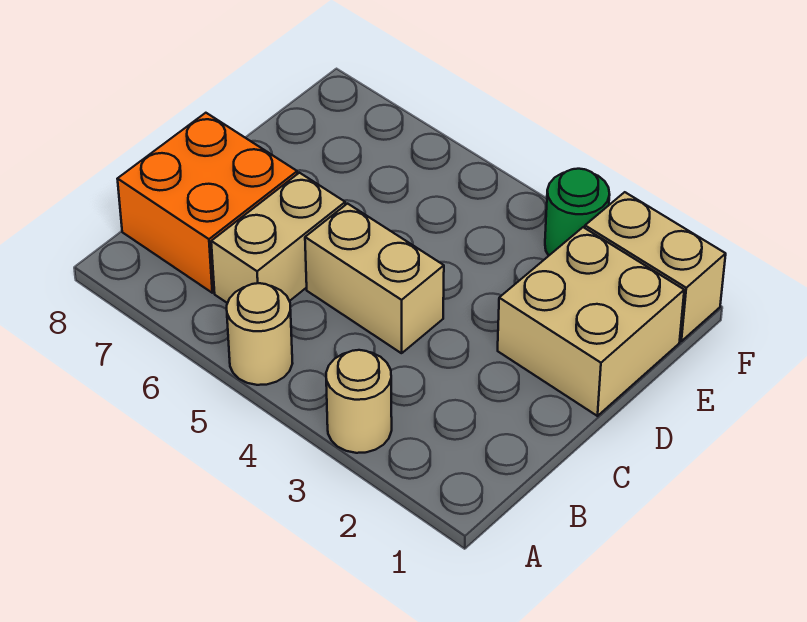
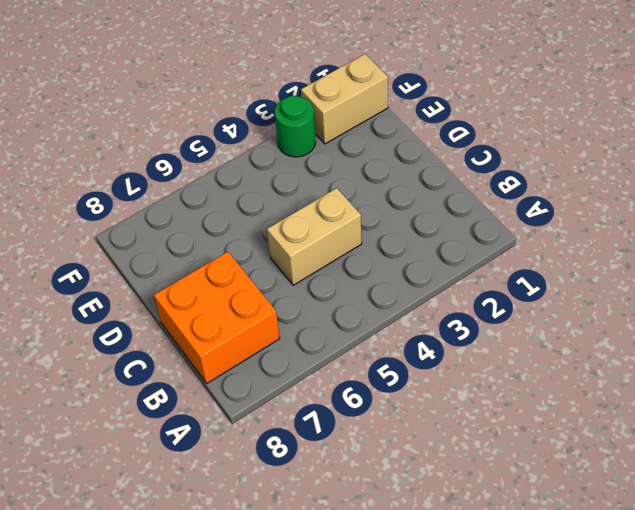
none -> tan 1x1 round brick [326,350,392,453]
none -> tan 1x1 round brick [227,283,293,385]

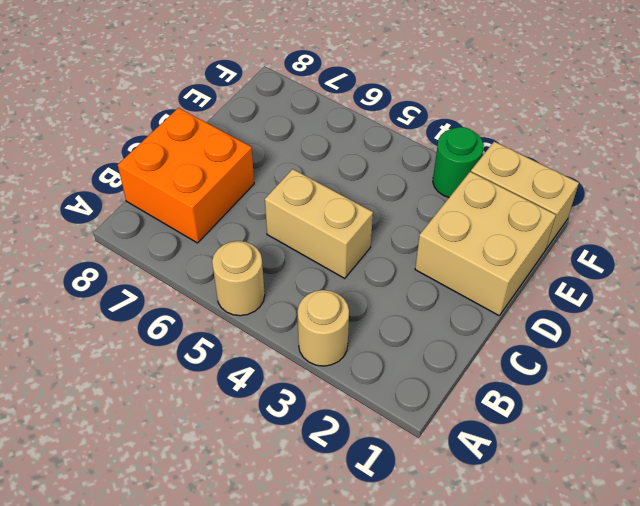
none -> tan 1x2 brick [211,173,345,303]

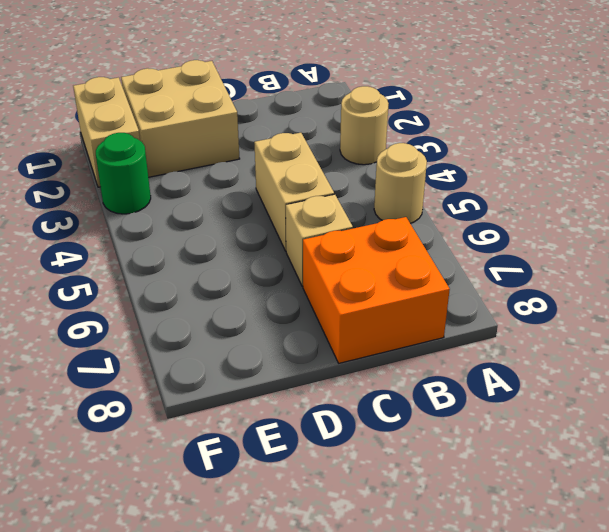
tan 1x1 brick [286,194,353,286] -> tan 1x2 brick [211,173,345,303]

